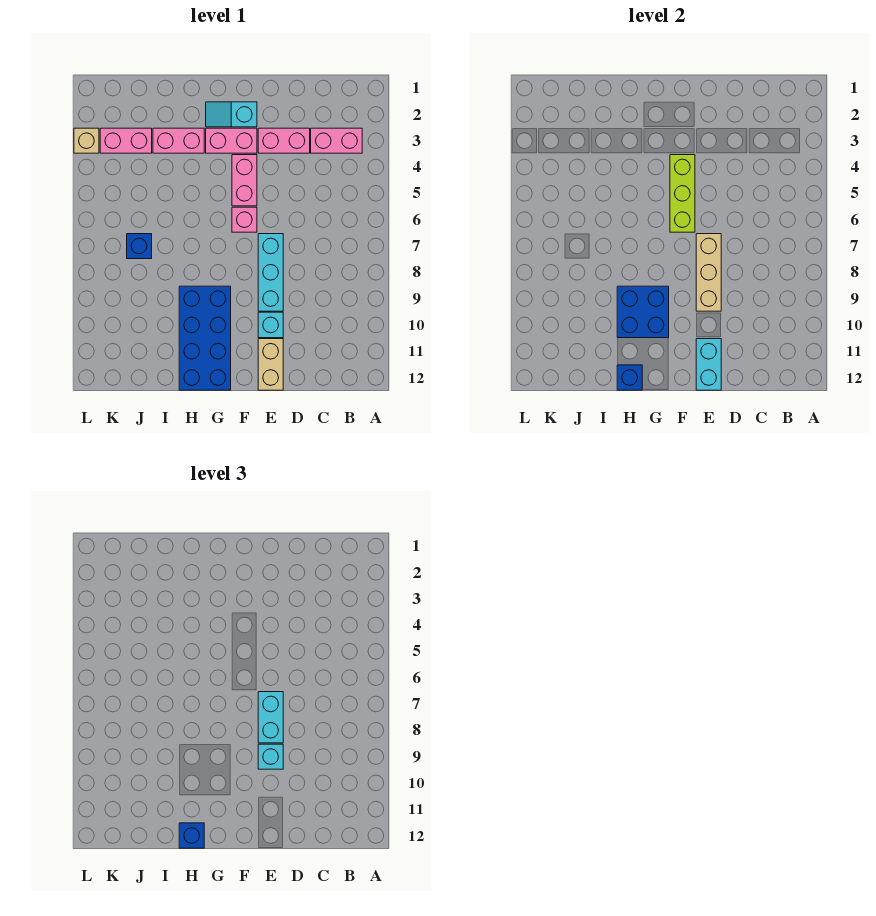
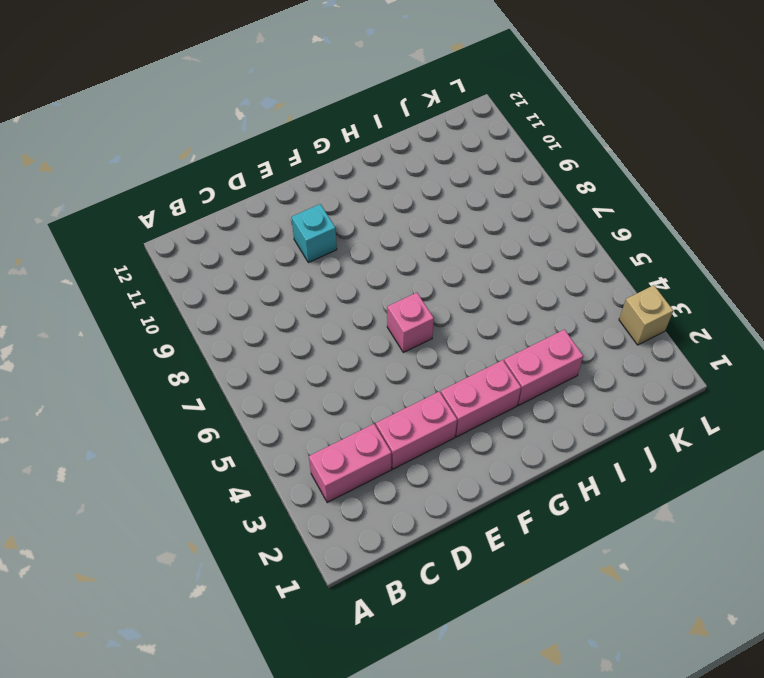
none -> cyan 1x3 brick [258,234,283,311]
none -> tan 1x2 brick [258,339,283,390]
none -> cyan 1x2 slope [206,102,257,127]

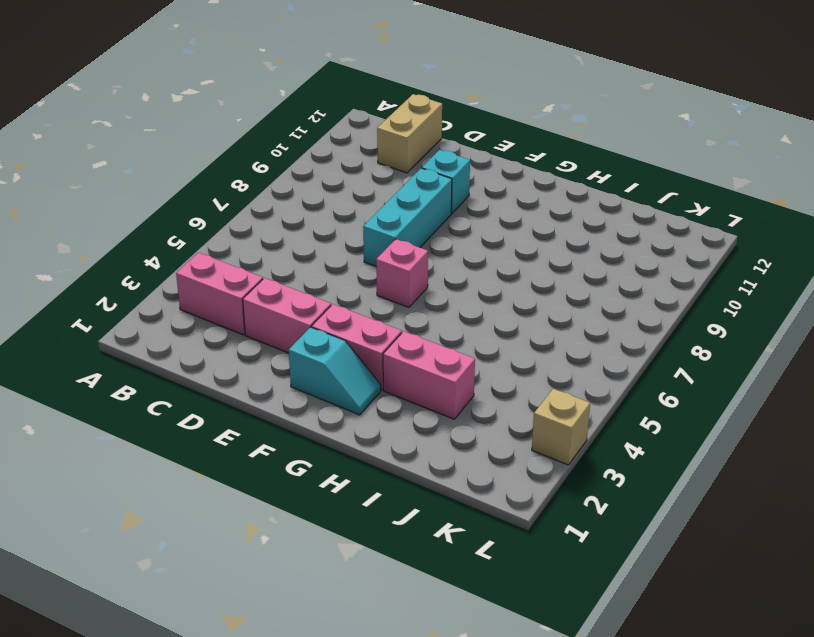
tan 1x2 brick [377,94,442,173] -> tan 1x2 brick moved to [258,339,283,390]
none -> pink 1x2 brick [232,155,257,206]
none -> blue 2x4 brick [179,286,231,390]
none -> pink 1x2 brick [100,128,152,153]

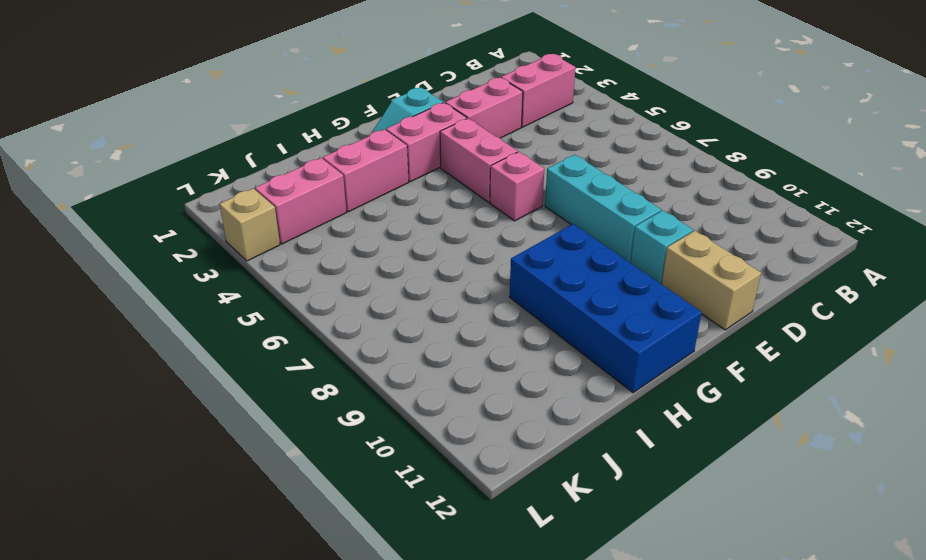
none -> blue 1x1 brick [127,234,152,259]
none -> tan 1x3 brick [696,234,721,311]
none -> cyan 1x2 brick [696,339,721,390]

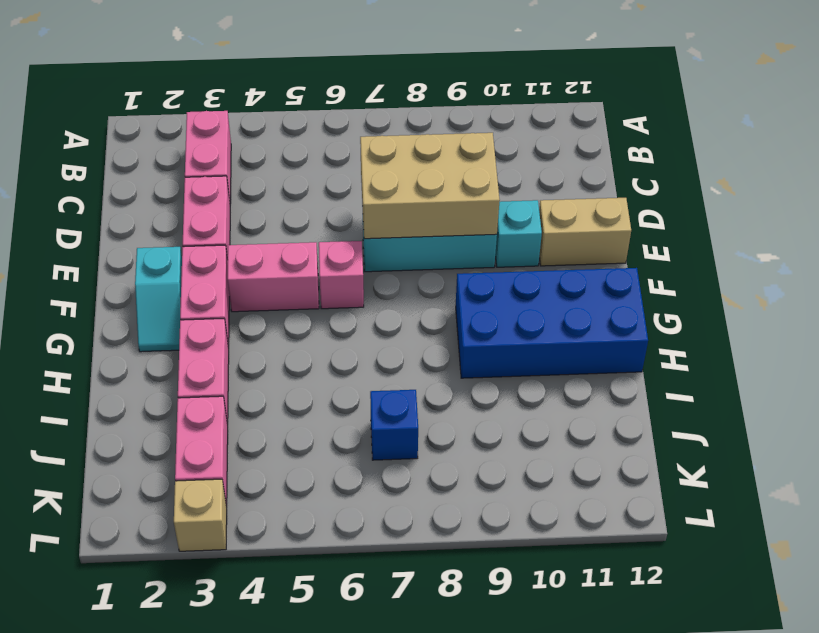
tan 2x3 brick [360,133,500,239] -> tan 1x3 brick [696,234,721,311]
none -> cyan 1x2 brick [696,339,721,390]
none -> lime 1x3 brick [670,155,695,232]
none -> blue 2x2 brick [617,286,669,338]

